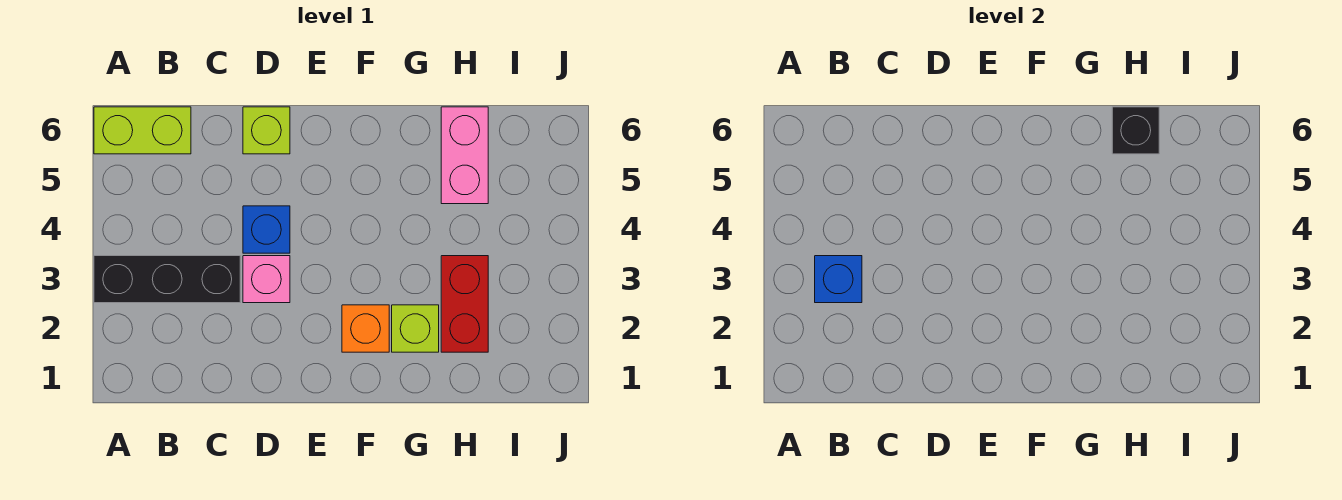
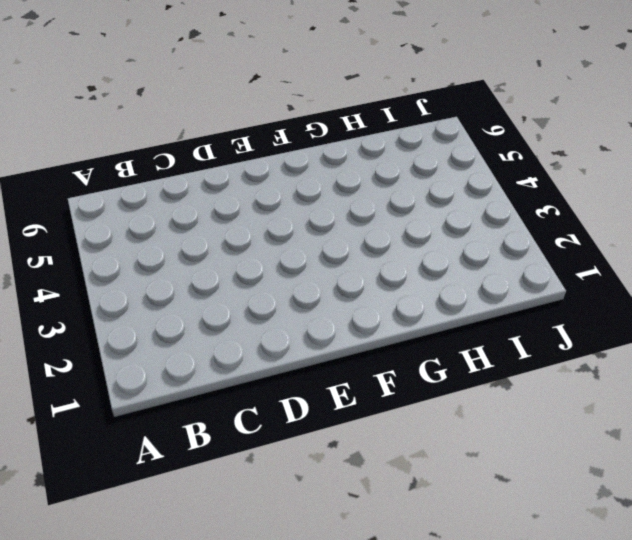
none -> black 1x3 brick [94,256,240,303]
none -> lime 1x2 brick [94,107,191,154]

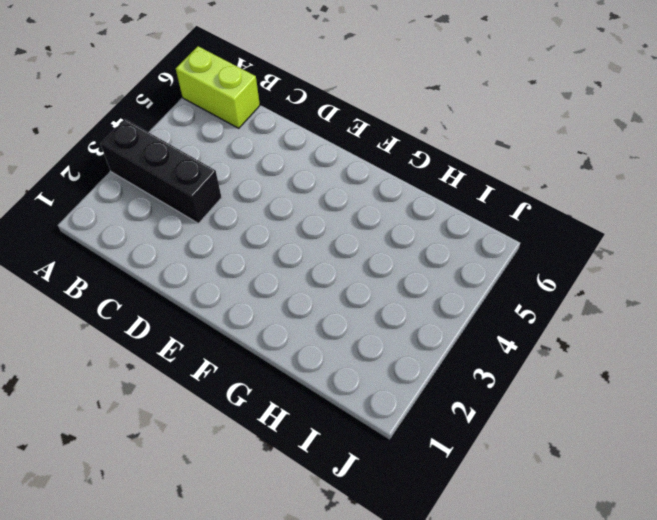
none -> pink 1x1 brick [243,256,290,303]
none -> blue 1x1 brick [243,206,290,253]

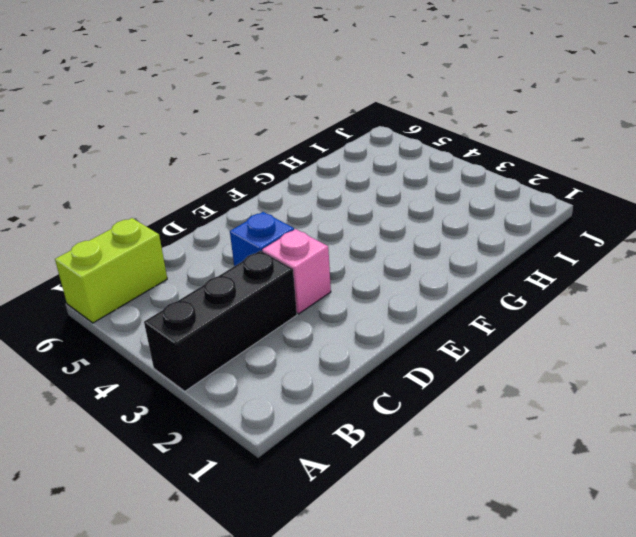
none -> lime 1x1 brick [243,107,290,154]
none -> orange 1x1 brick [342,305,389,352]

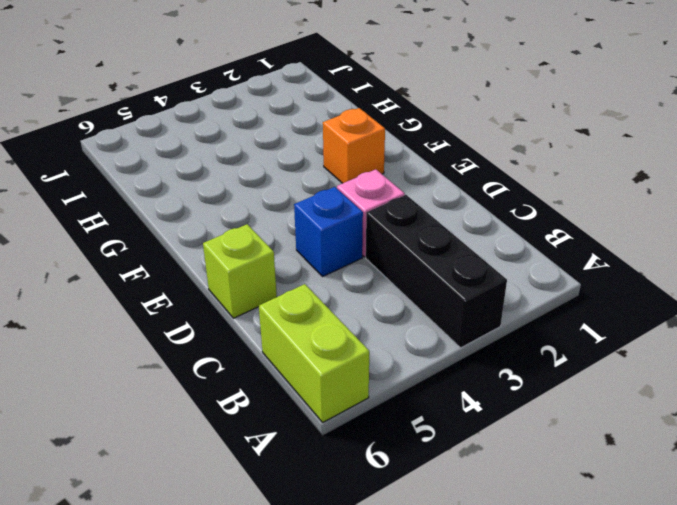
none -> lime 1x1 brick [392,305,439,352]
none -> red 1x2 brick [441,256,488,352]

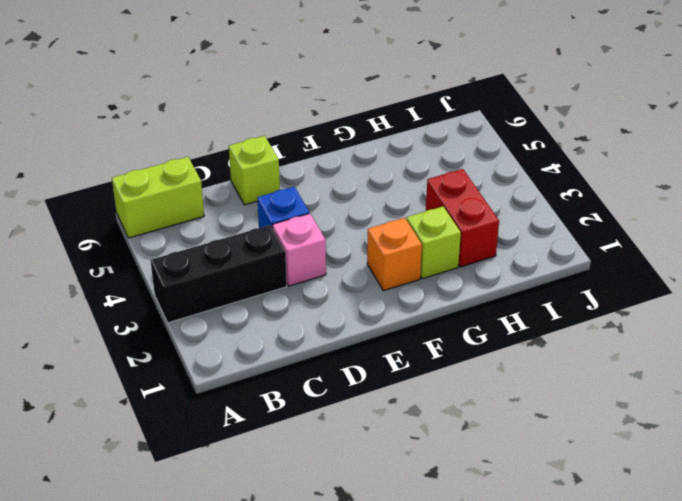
none -> pink 1x2 brick [441,107,488,204]
none -> blue 1x1 brick [815,256,862,303]

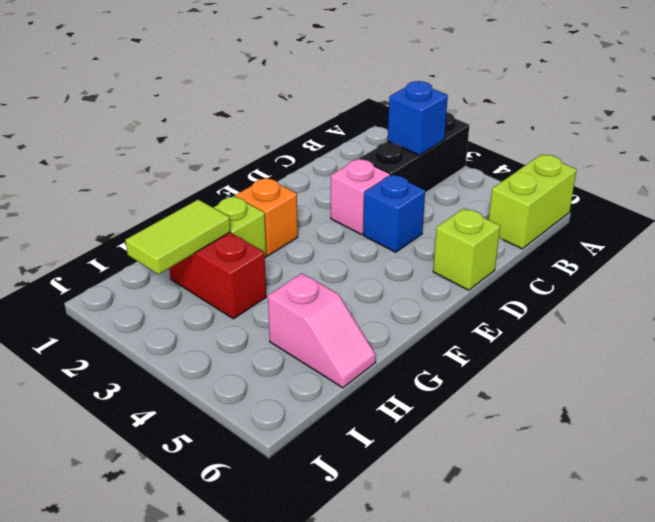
lime 1x2 tile [126,200,230,274] -> none
pink 1x2 slope [268,273,376,388] -> pink 1x2 brick [441,107,488,204]
none -> black 1x1 brick [1112,107,1159,154]

